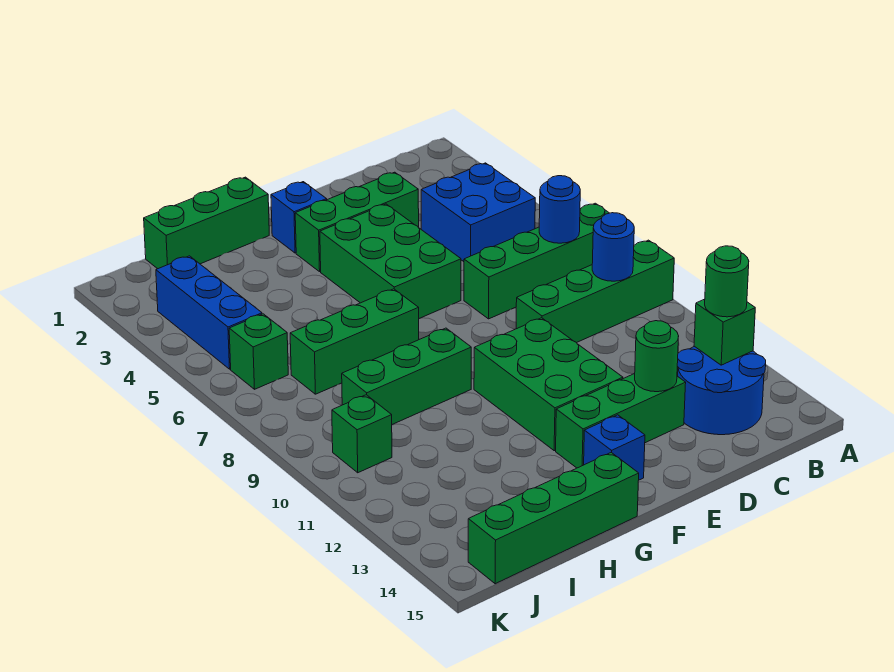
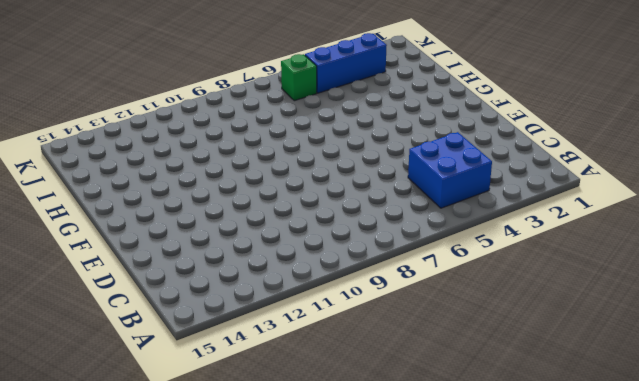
none -> green 1x4 brick [464,203,609,319]
none -> green 1x4 brick [516,240,674,343]
none -> blue 2x2 round brick [677,346,766,435]

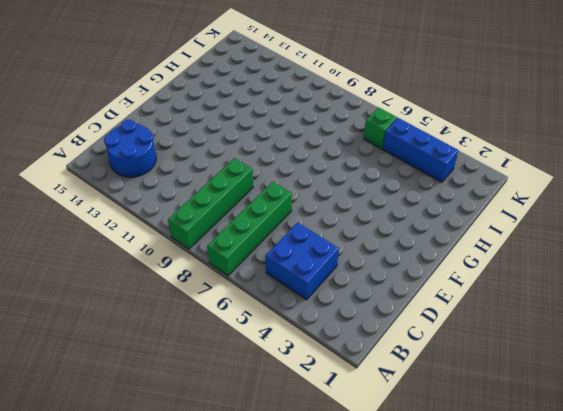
none -> green 1x3 brick [295,172,419,272]
none -> green 1x3 brick [556,374,686,468]
none -> green 2x3 brick [320,204,461,319]

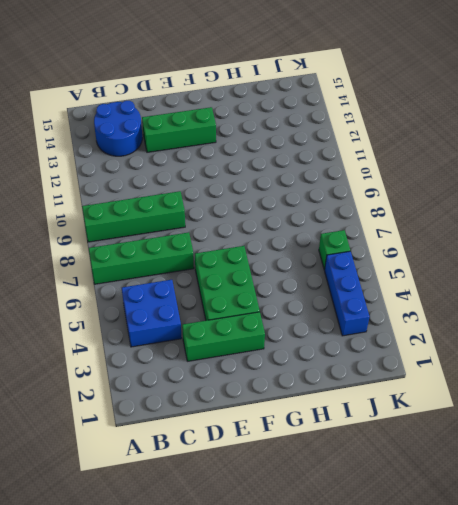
none -> green 2x3 brick [474,318,623,451]
none -> blue 1x1 brick [271,182,327,253]
none -> blue 1x1 brick [584,415,645,480]

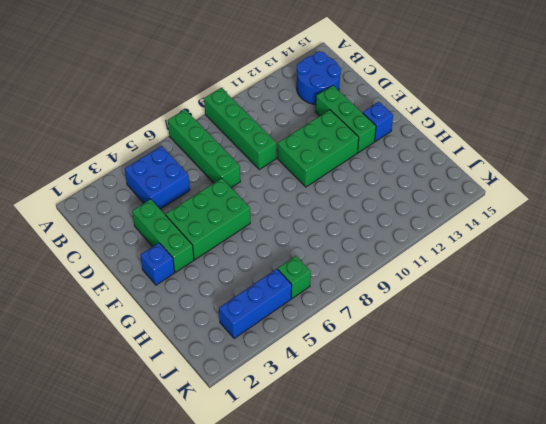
none -> green 1x3 brick [144,177,269,269]
none -> green 1x3 brick [290,289,419,394]
none -> green 1x3 brick [342,328,471,424]

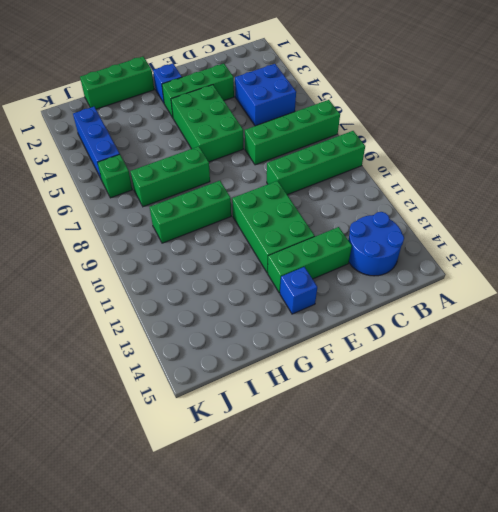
none -> green 1x4 brick [468,452,639,584]
none -> green 1x1 brick [332,395,392,473]
none -> blue 1x1 round brick [539,176,580,243]

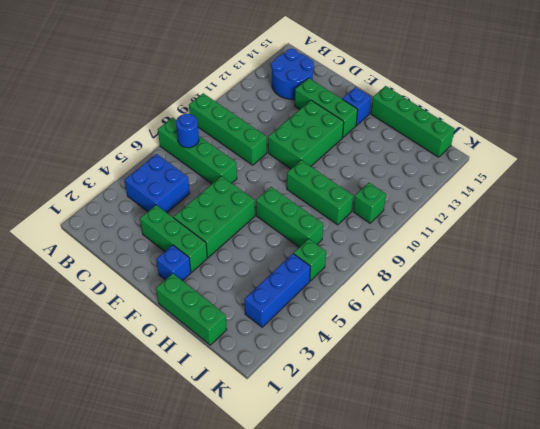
none -> blue 1x1 round brick [592,213,634,281]
none -> green 1x1 brick [694,299,755,365]
none -> green 1x1 round brick [635,321,679,392]

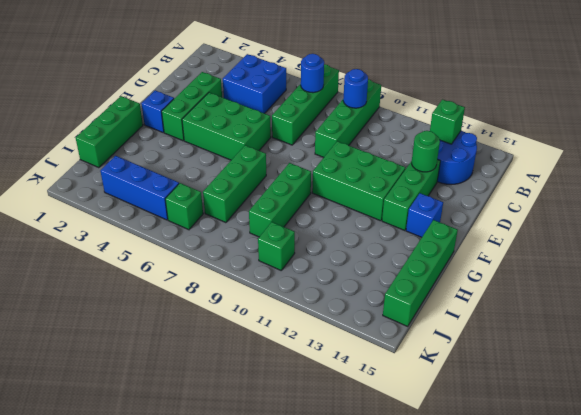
none -> green 1x1 round brick [705,246,749,317]

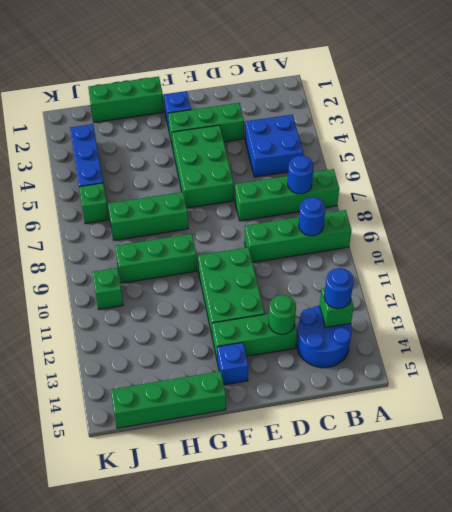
blue 1x1 round brick [324,268,354,309] -> green 1x1 round brick [705,246,749,317]

